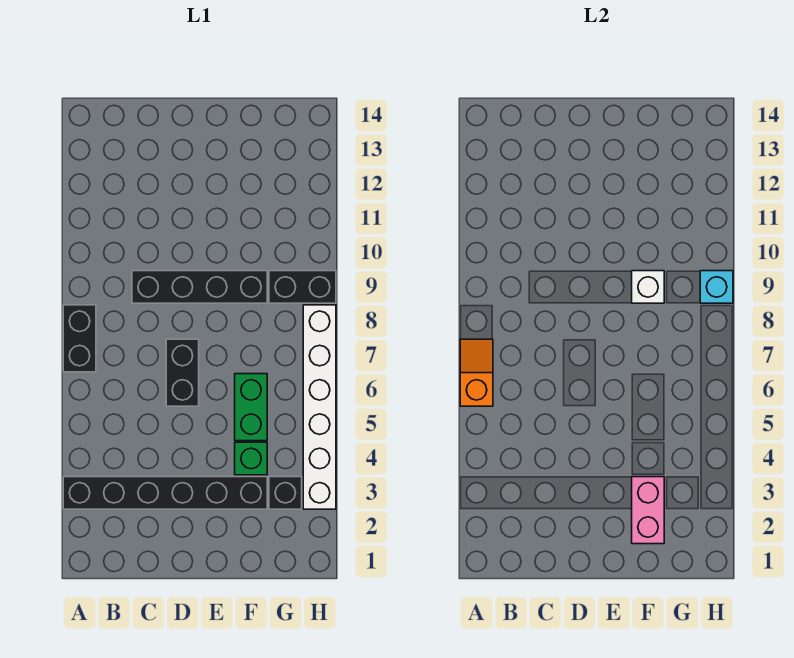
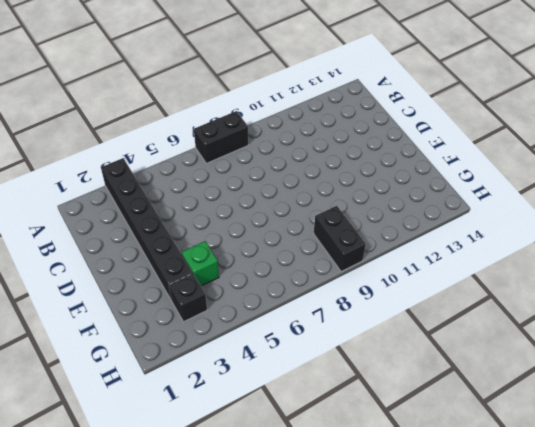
none -> black 1x4 brick [132,271,267,303]
none -> black 1x2 brick [166,339,199,406]
none -> green 1x2 brick [235,374,267,441]

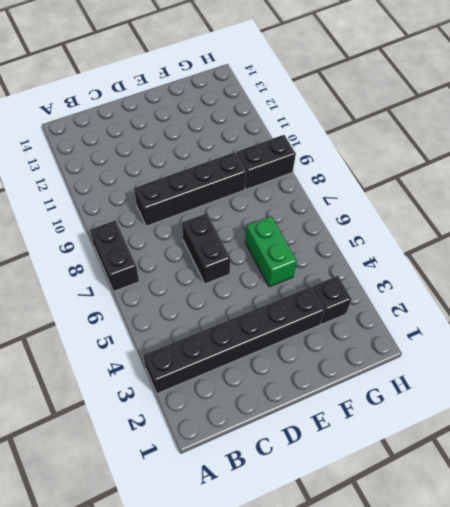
none -> green 1x1 brick [235,442,267,475]
none -> white 1x6 brick [303,305,336,509]
none -> orange 1x2 slope [460,339,493,406]

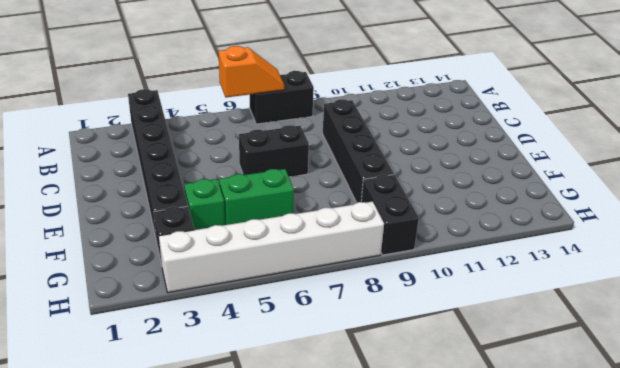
none -> pink 1x2 brick [632,477,664,544]
none -> white 1x1 brick [632,271,664,303]
none -> cyan 1x1 brick [700,271,733,303]

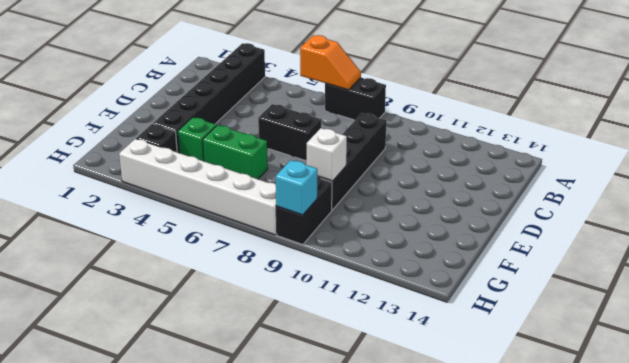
none -> pink 1x2 brick [632,477,664,544]

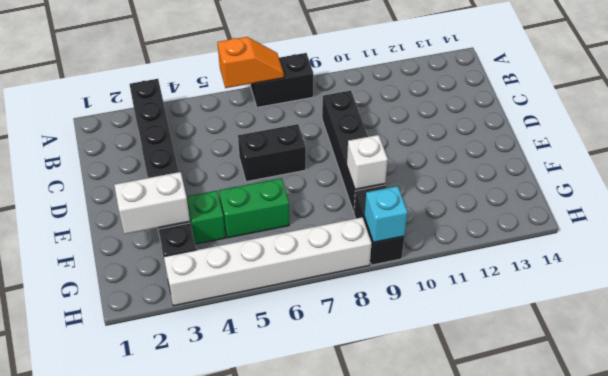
white 1x2 brick [114,172,190,234] -> pink 1x2 brick [632,477,664,544]

